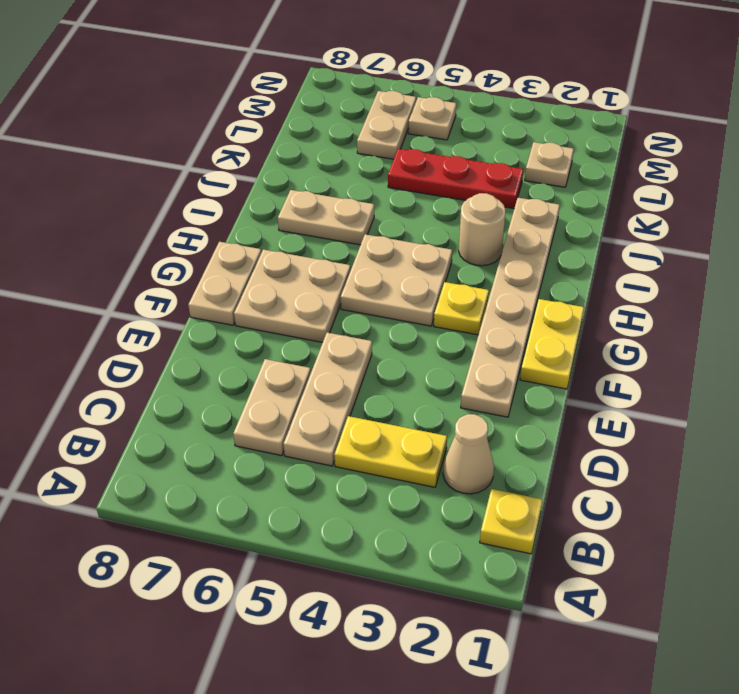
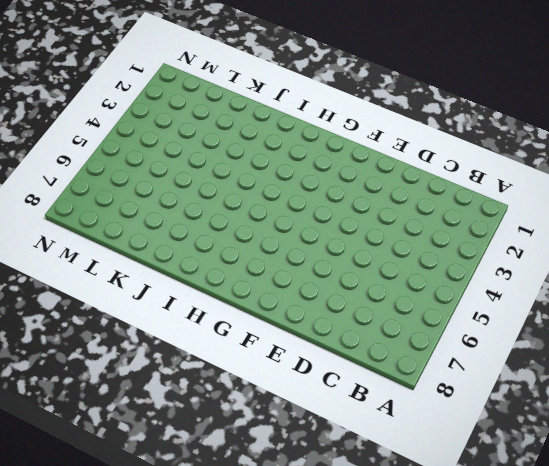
none -> yellow 1x1 plate [480,489,542,554]
none -> tan 1x1 cone [443,414,494,494]
none -> yellow 1x2 plate [334,416,447,487]

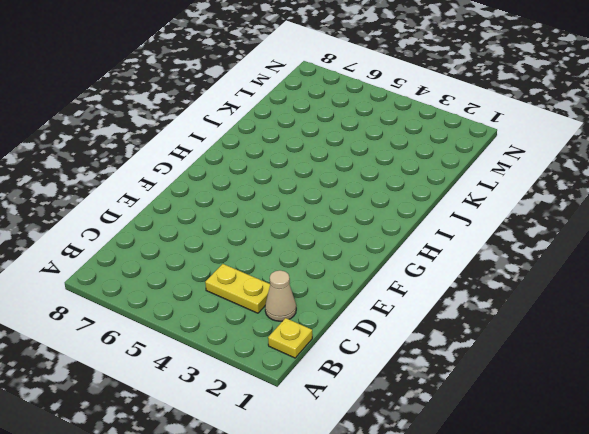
none -> tan 1x3 plate [284,333,372,466]
none -> tan 1x2 plate [233,359,311,456]
none -> tan 1x6 plate [461,198,560,417]

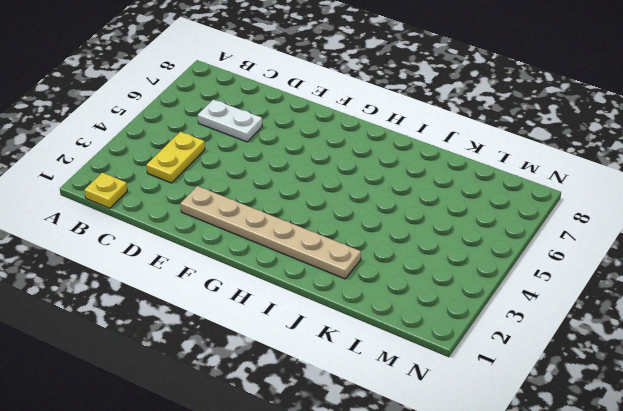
white 1x2 plate [198,99,262,142] -> tan 1x2 plate [233,359,311,456]
none -> tan 1x1 cone [443,414,494,494]
none -> tan 1x3 plate [284,333,372,466]
none -> yellow 1x2 plate [520,299,584,389]

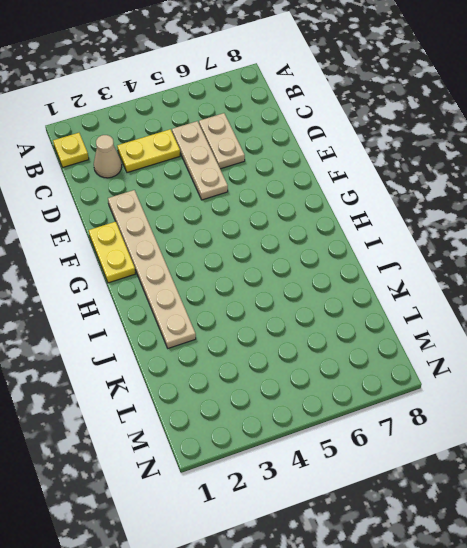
none -> tan 2x2 plate [234,249,351,342]
none -> tan 1x2 plate [188,242,261,325]
none -> yellow 1x1 plate [434,282,489,335]

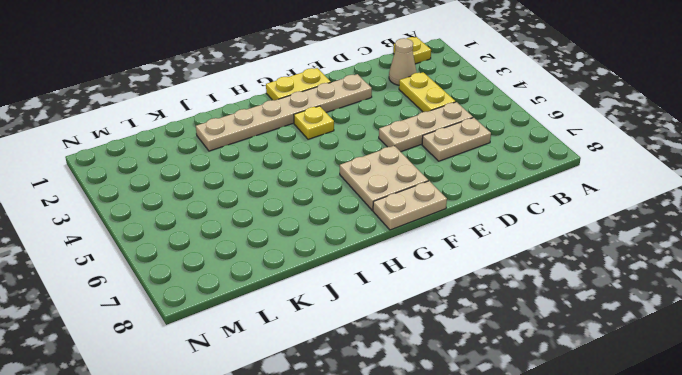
none -> tan 2x2 plate [341,234,452,326]
none -> tan 1x1 round brick [459,193,506,266]
none -> tan 1x2 plate [278,190,374,245]

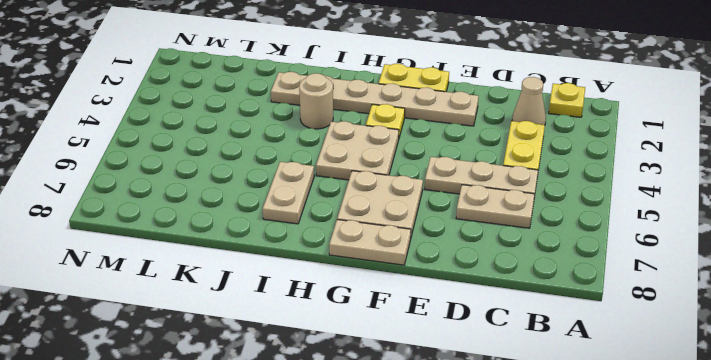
none -> red 1x3 plate [388,149,523,209]
none -> tan 1x1 plate [525,142,574,187]
none -> tan 1x2 plate [357,91,416,159]

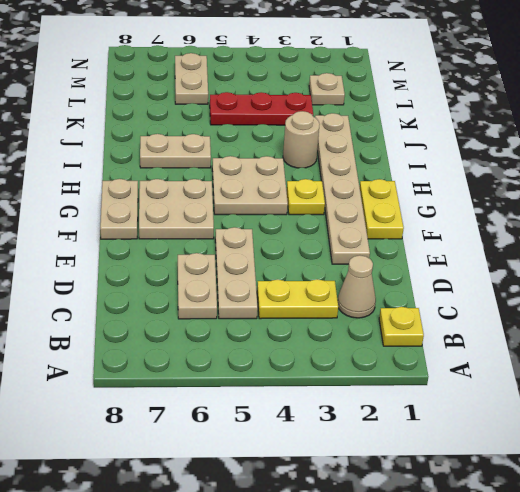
none -> tan 1x1 plate [408,97,456,140]

